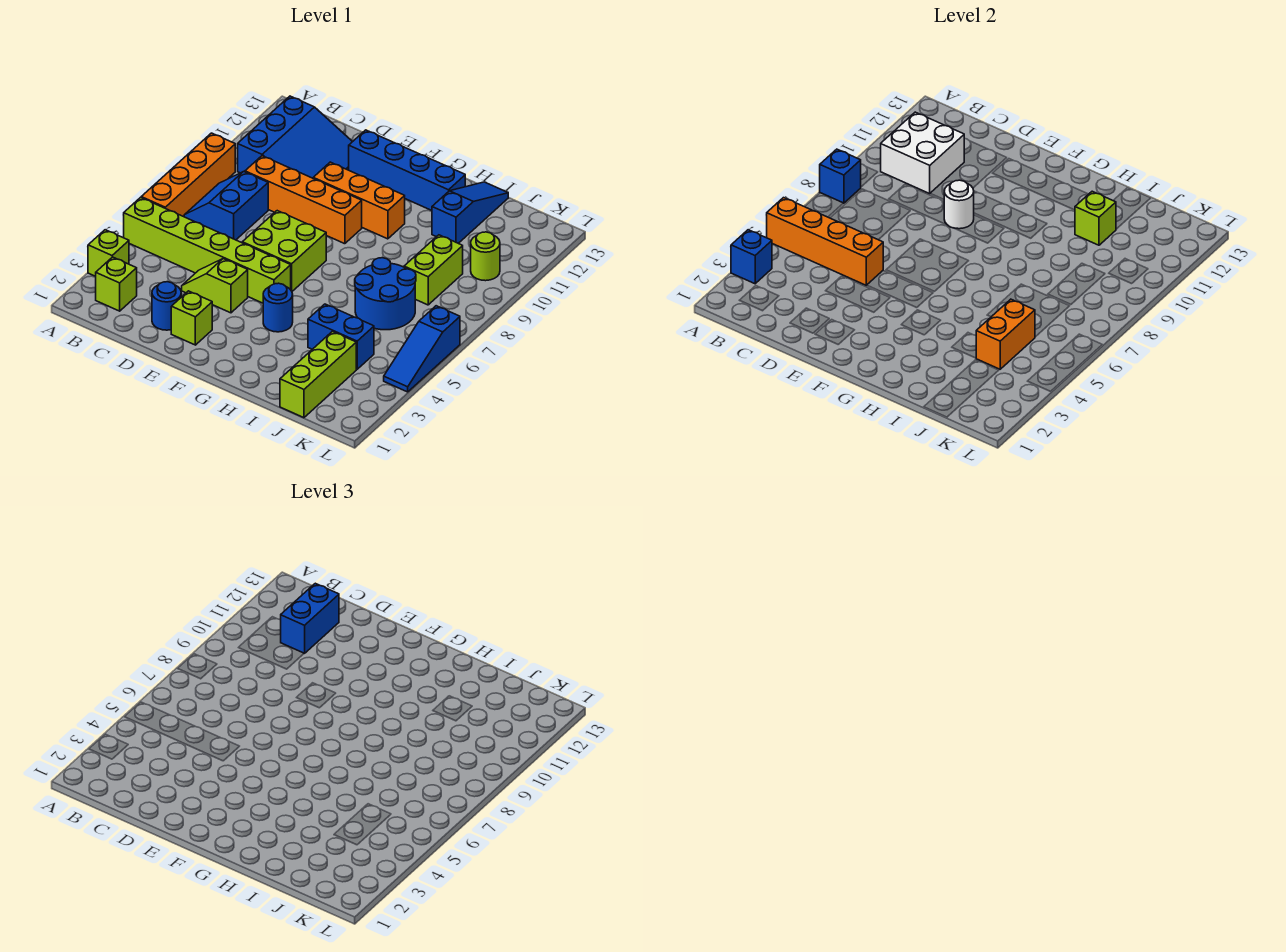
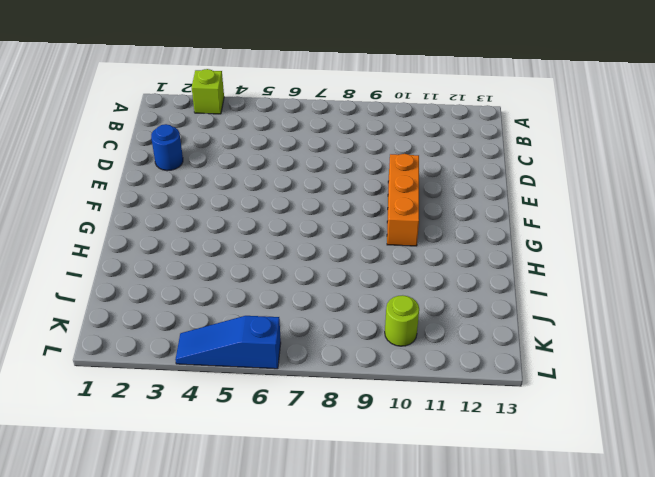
none -> lime 1x6 brick [124,198,291,303]
none -> orange 1x4 brick [141,133,235,217]
none -> lime 1x1 brick [96,257,137,311]

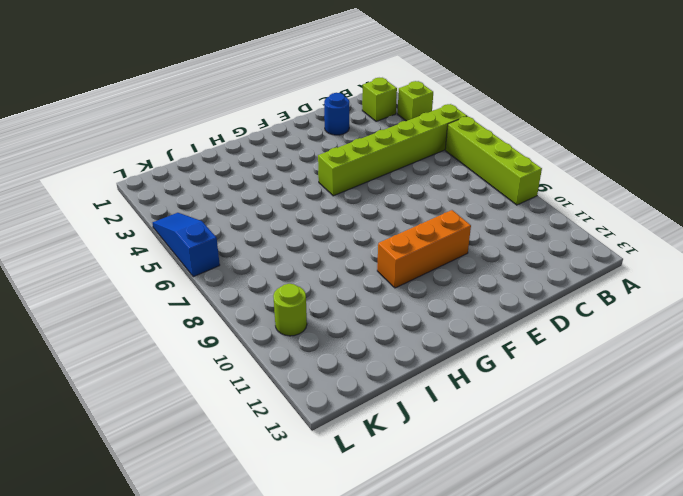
lime 1x4 brick [445,116,542,205] -> orange 1x4 brick [141,133,235,217]
none -> blue 2x2 slope [184,172,268,240]
none -> blue 3x3 slope [238,96,352,178]
none -> orange 1x4 brick [245,156,362,244]

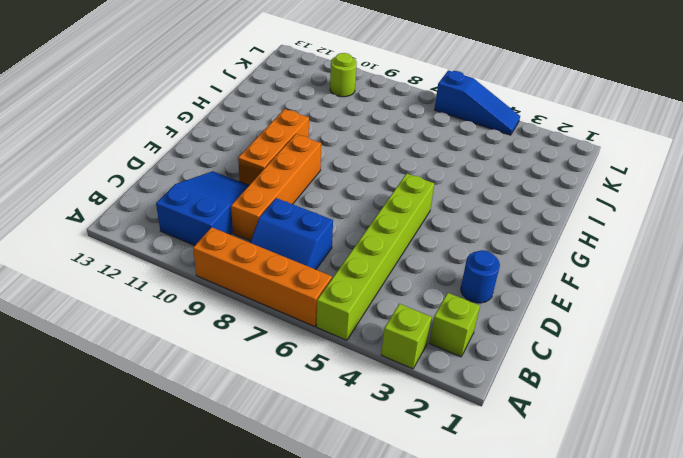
blue 2x3 slope [156,171,249,246] -> blue 3x3 slope [238,96,352,178]
none -> lime 1x2 slope [182,259,248,313]
none -> lime 1x1 brick [171,291,212,345]
none -> lime 2x2 brick [242,211,326,291]

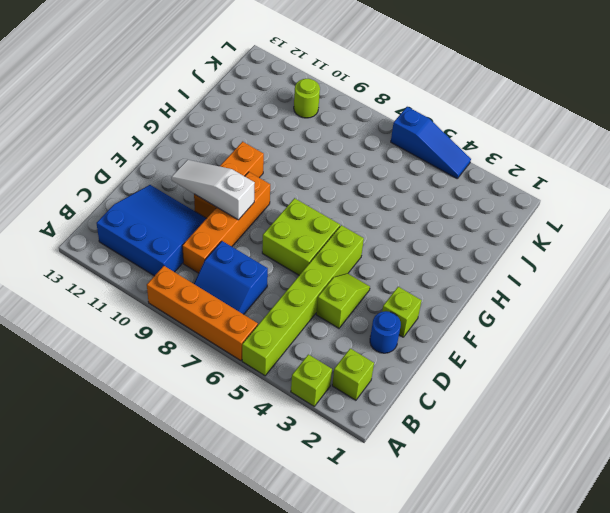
lime 1x2 slope [316,273,370,328] -> lime 1x2 slope turned to [182,259,248,313]
white 1x3 slope [171,160,255,220] -> white 1x1 round brick [944,180,974,229]
none -> blue 1x4 brick [349,130,465,210]
none -> blue 1x1 round brick [263,283,293,332]
none -> blue 1x2 brick [308,304,374,369]

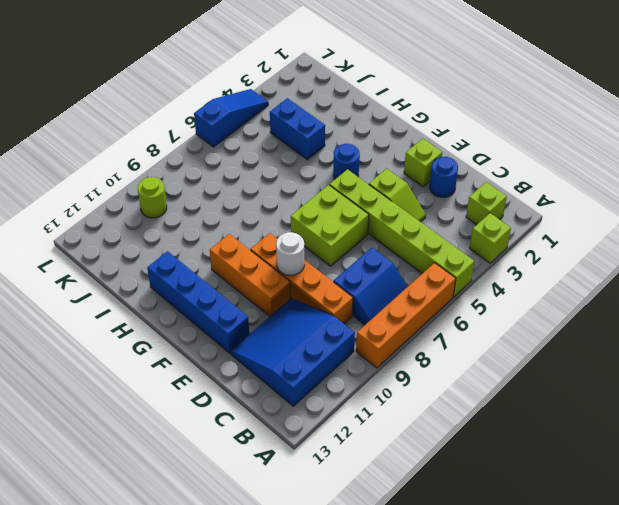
none -> blue 2x2 round brick [355,258,416,330]
none -> blue 1x3 slope [432,182,508,243]
none -> lime 1x3 brick [280,331,356,418]

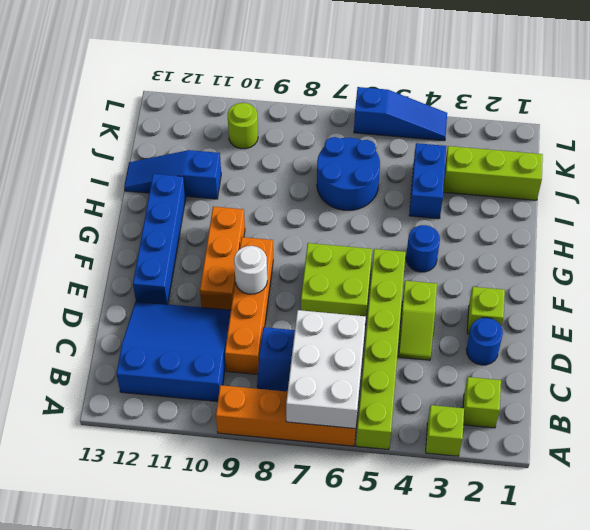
white 2x3 brick [286,310,366,429] -> none
none -> lime 1x2 brick [404,235,463,305]
none -> blue 1x1 brick [731,230,772,284]
none -> orange 1x4 brick [767,198,883,285]

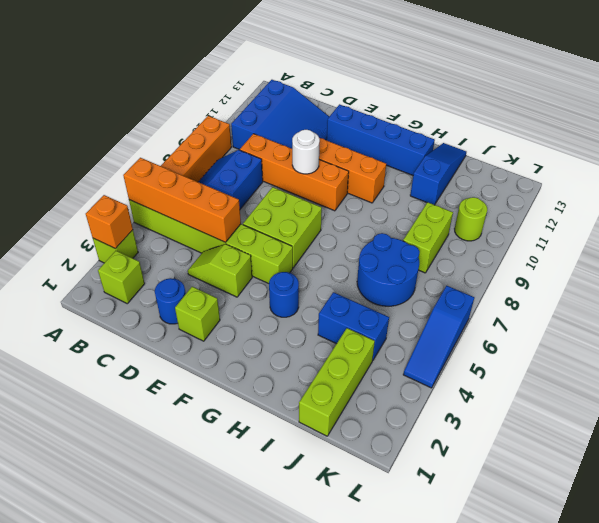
orange 1x1 brick [86,195,133,248] -> blue 1x1 brick [731,230,772,284]
none -> blue 1x1 brick [820,149,861,203]
none -> white 2x2 brick [881,112,964,194]
none -> lime 1x1 brick [1075,191,1116,245]

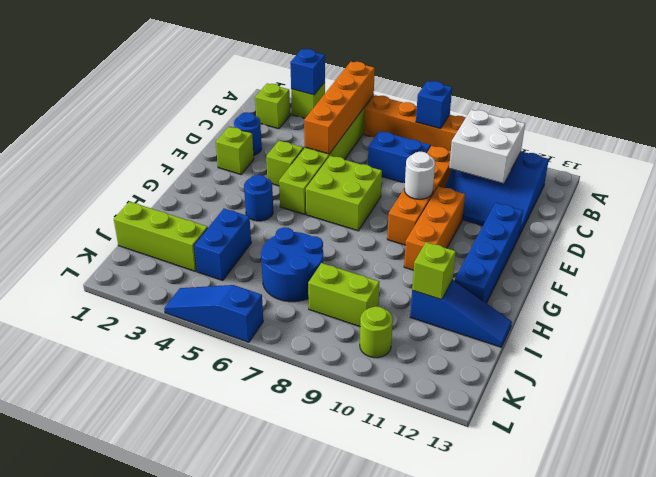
none -> orange 1x2 brick [976,299,1035,369]
none -> blue 1x2 brick [281,583,339,654]

